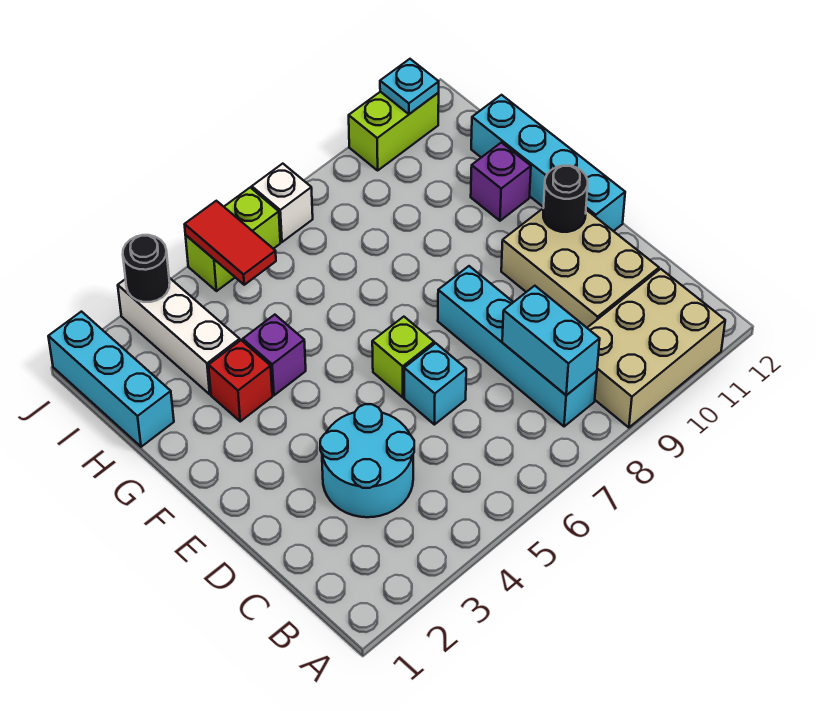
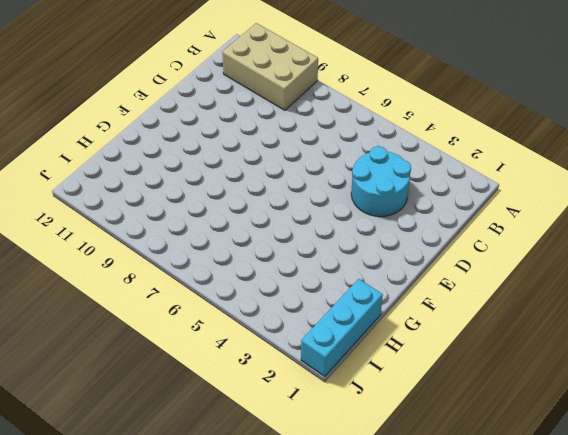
none -> cyan 1x4 brick [438,266,597,427]
none -> tan 2x3 brick [501,209,659,328]
none -> cyan 1x1 brick [404,343,466,425]

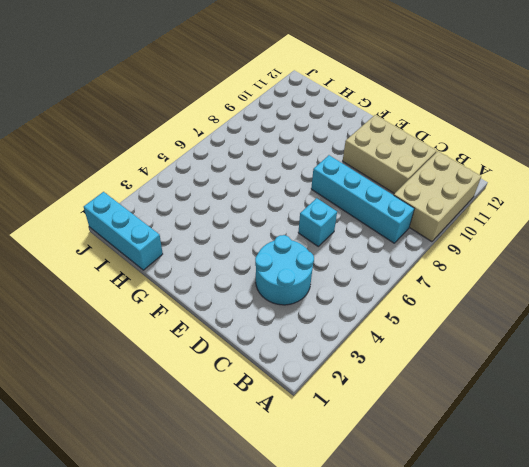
none -> lime 1x1 brick [372,317,434,397]
none -> cyan 1x4 brick [471,95,625,231]
none -> red 1x1 brick [209,340,272,421]

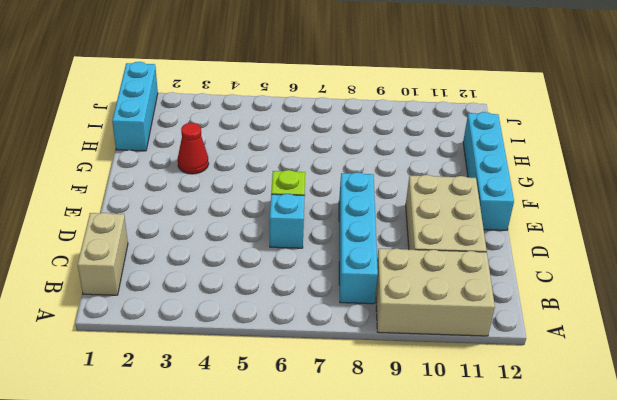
tan 1x2 brick [77,213,128,295] -> none
red 1x1 cone [178,123,209,174] -> red 1x1 brick [209,340,272,421]
none -> cyan 2x2 round brick [320,404,414,517]
none -> purple 1x1 brick [243,315,306,395]
none -> purple 1x1 brick [471,142,531,221]

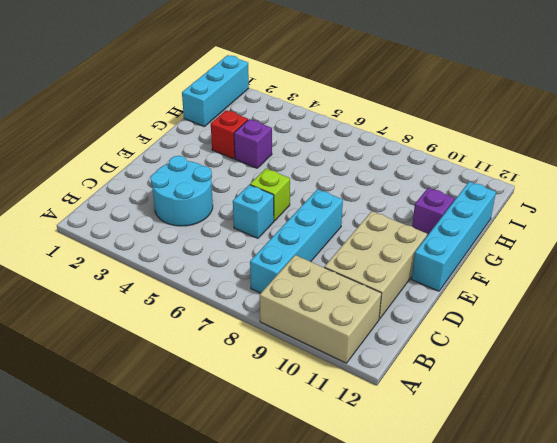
none -> white 1x3 brick [118,278,240,394]
none -> lime 1x2 brick [185,188,280,291]
none -> white 1x1 brick [252,164,313,242]

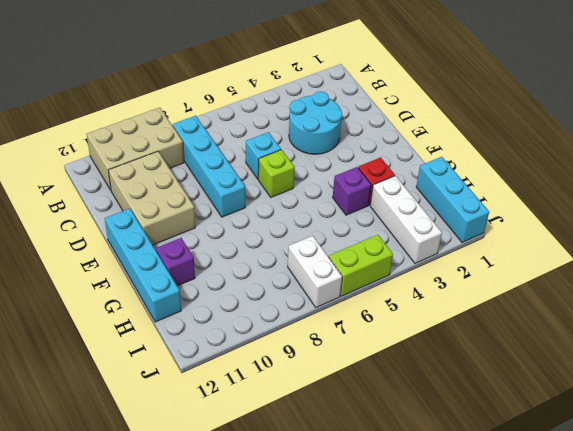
white 1x2 brick [288,236,342,307] -> white 1x1 brick [252,164,313,242]
none -> lime 1x2 brick [349,92,439,170]
none -> cyan 1x2 brick [502,286,600,395]
none -> black 1x1 round brick [543,166,588,232]

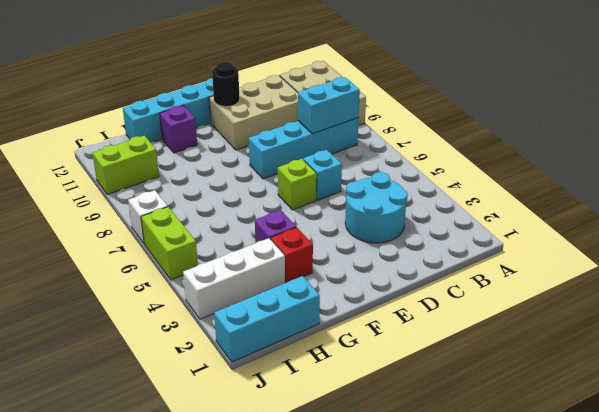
lime 1x2 brick [92,136,159,194] -> lime 1x2 brick turned to [349,92,439,170]
none -> red 1x2 tile [185,201,276,285]
none -> black 1x1 round brick [123,235,170,302]
none -> cyan 1x1 plate [380,59,439,114]

